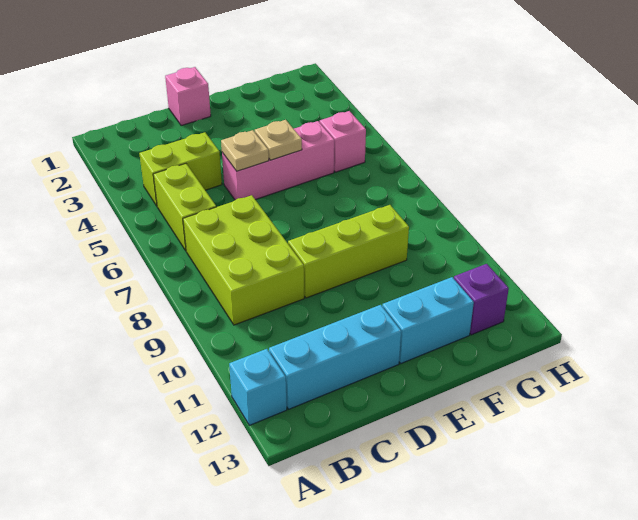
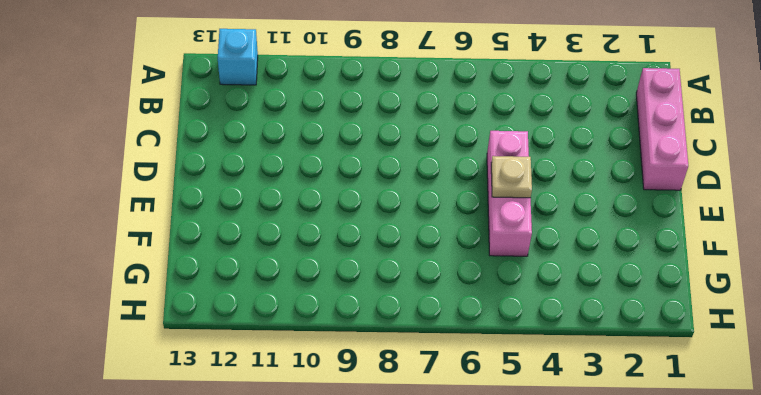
pink 1x3 brick [636,68,688,190] -> pink 1x1 brick [165,67,211,126]
none -> lime 1x2 brick [139,132,222,206]
none -> lime 1x2 brick [153,164,216,251]
none -> lime 2x3 brick [183,195,304,325]

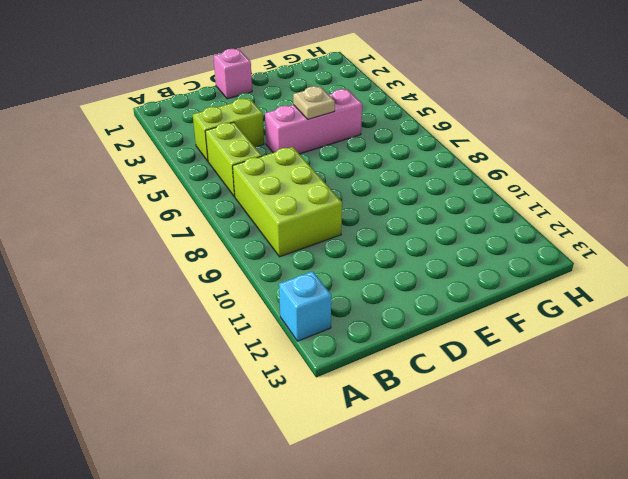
none -> cyan 1x3 brick [269,305,401,409]
none -> lime 1x3 brick [288,205,409,298]
none -> cyan 1x2 brick [382,277,474,363]

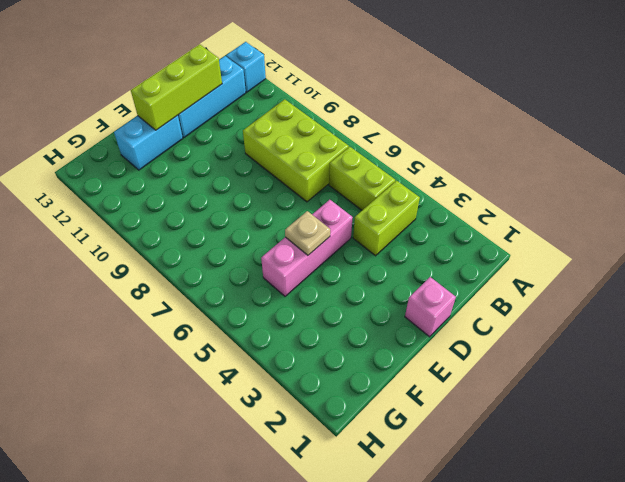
lime 1x3 brick [131,44,222,130] -> lime 1x3 brick moved to [288,205,409,298]
none -> pink 1x1 brick [320,111,366,172]
none -> purple 1x1 brick [454,264,509,335]
none -> tan 1x1 plate [221,130,269,171]

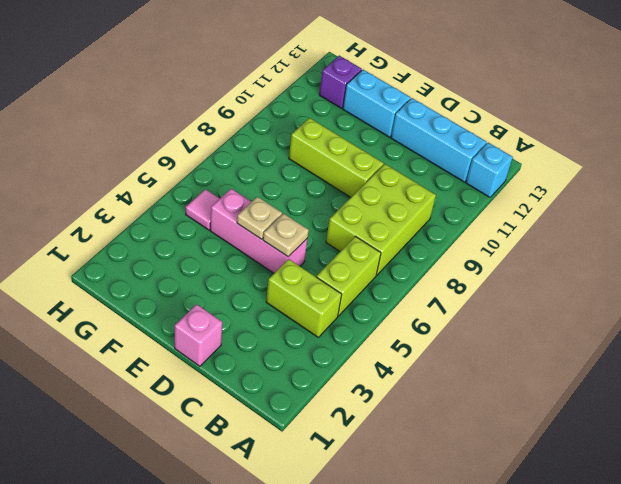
pink 1x1 tile [186,189,220,230] -> pink 1x1 brick [320,111,366,172]

